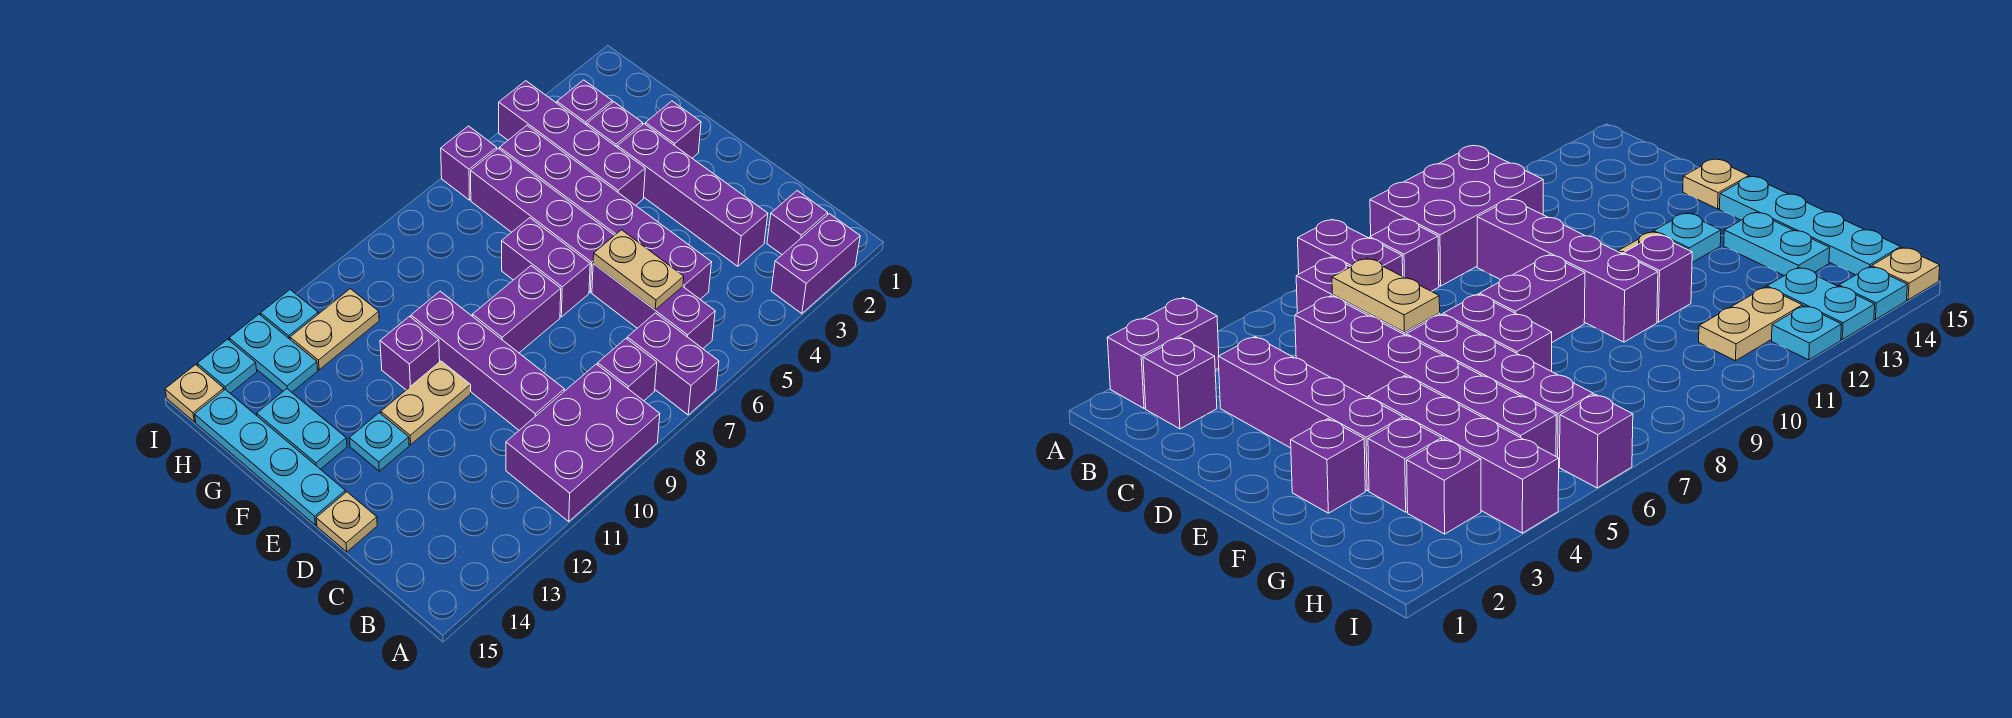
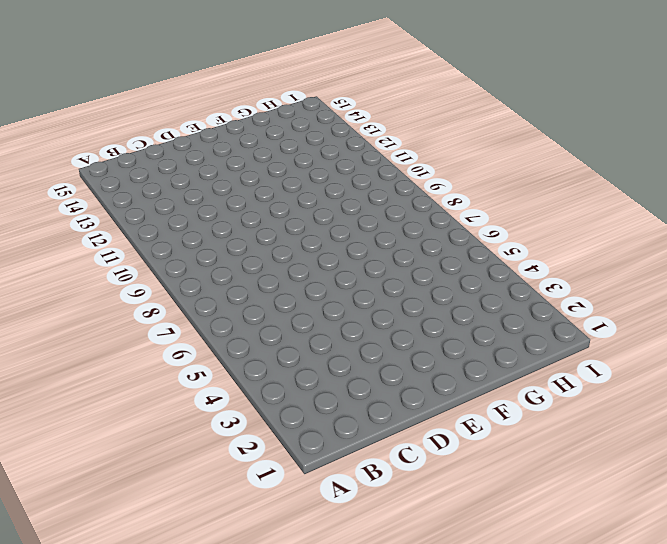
none -> purple 1x2 brick [771,214,860,314]
none -> purple 1x2 brick [627,313,719,415]
none -> purple 2x3 brick [506,364,660,521]

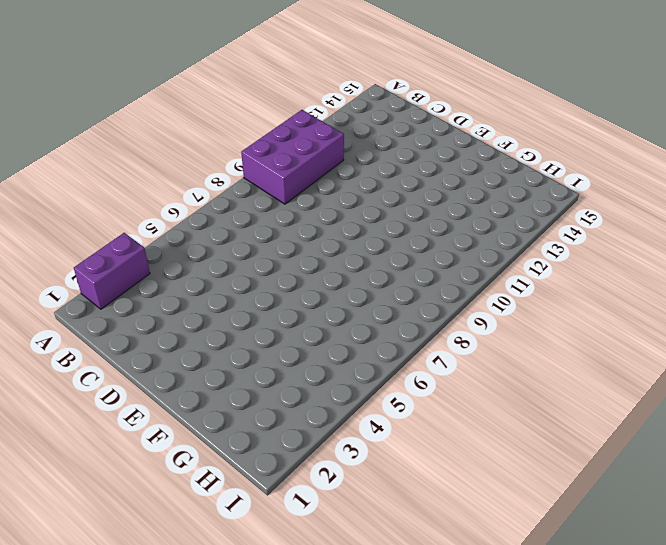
none -> purple 1x2 brick [627,313,719,415]
none -> purple 1x1 brick [767,191,828,254]
none -> purple 1x3 brick [592,264,715,349]

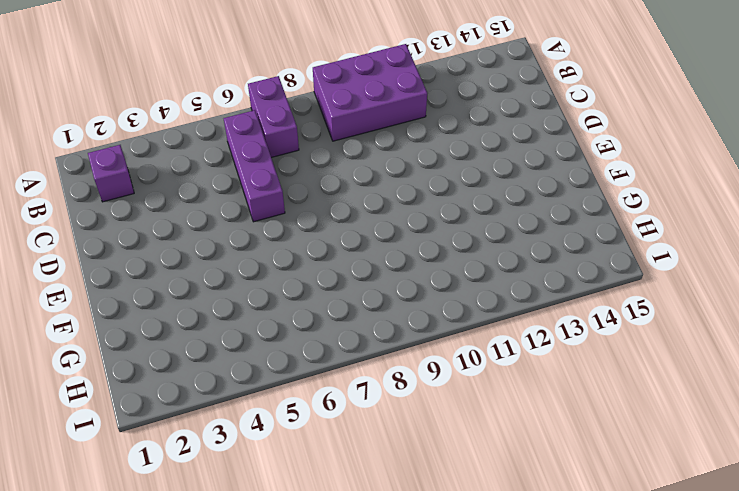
none -> purple 1x2 brick [771,214,860,314]
none -> purple 1x1 brick [598,339,657,401]
none -> purple 1x4 brick [617,124,768,266]

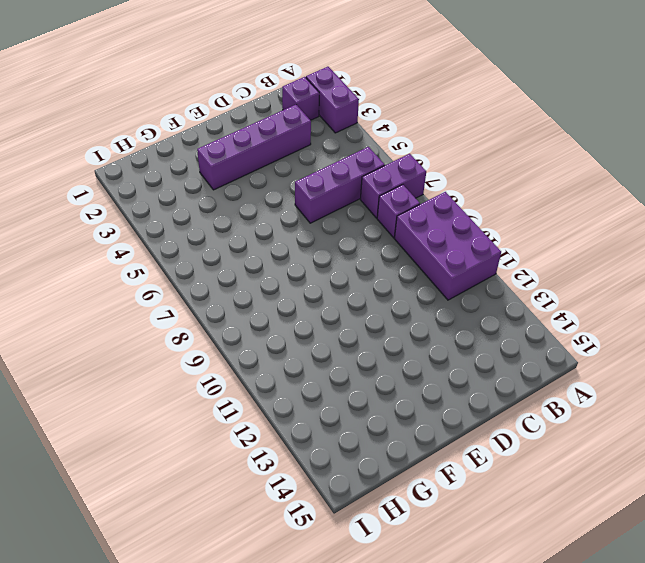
none -> purple 1x6 brick [500,125,712,299]
none -> purple 1x4 brick [411,291,564,430]
none -> tan 1x1 plate [316,492,377,552]

